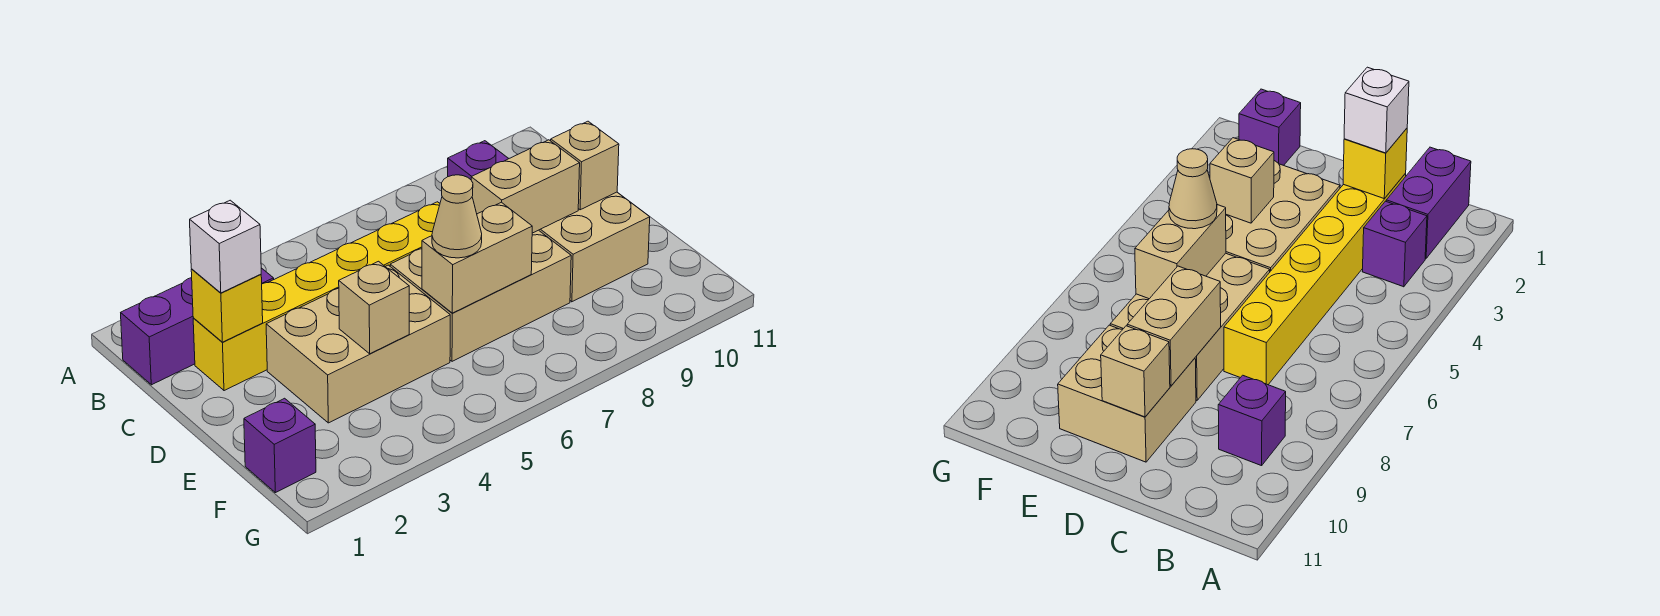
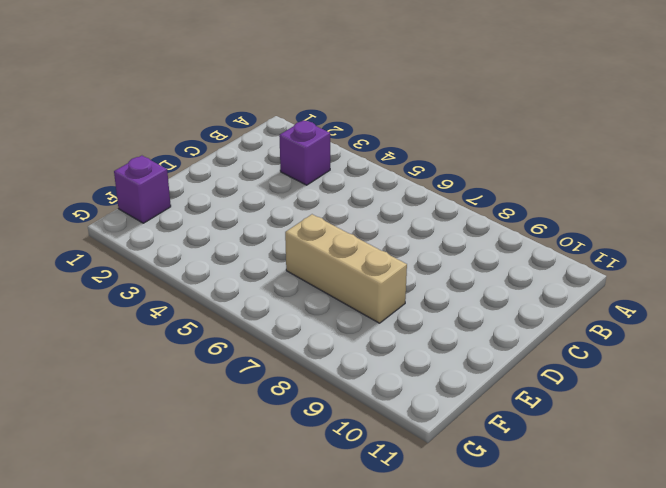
tan 1x3 brick [285,214,407,323] -> tan 2x3 brick [390,230,571,361]
none -> purple 1x2 brick [121,278,195,385]
none -> purple 1x1 brick [448,141,509,180]
none -> yellow 1x6 brick [193,202,440,391]

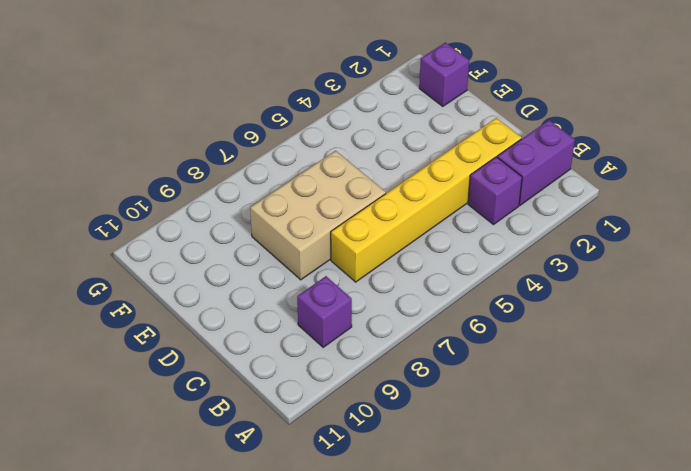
none -> tan 2x3 brick [266,265,450,423]
none -> tan 2x2 brick [539,192,650,302]
none -> yellow 1x1 brick [191,269,263,342]

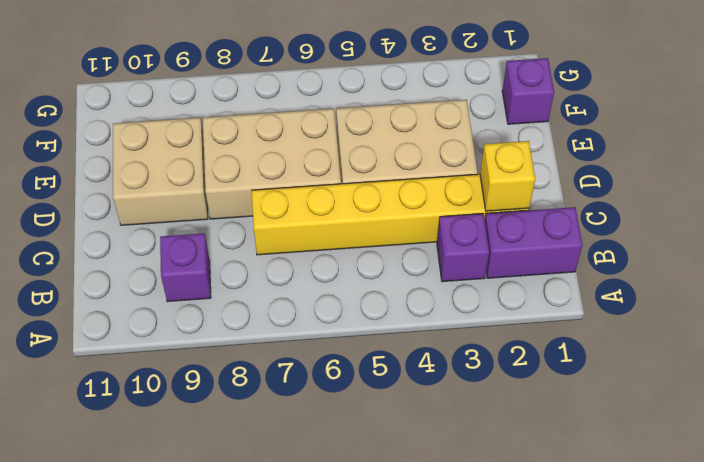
none -> tan 1x2 brick [471,140,580,233]
none -> tan 1x1 brick [551,121,619,210]
none -> tan 1x1 brick [339,261,409,354]

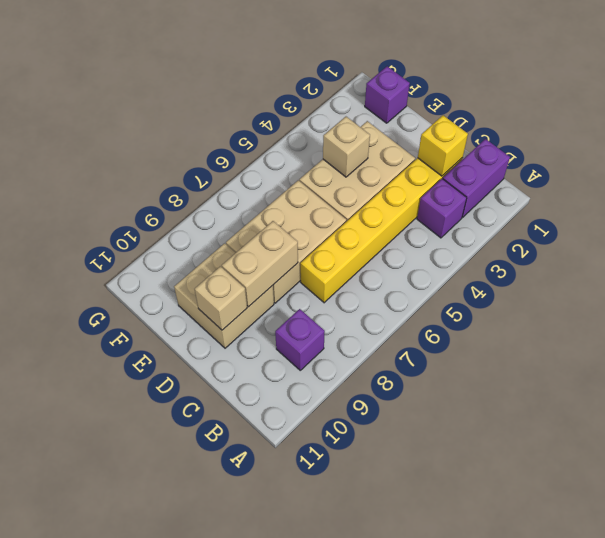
none -> tan 1x2 brick [422,202,532,313]
none -> white 1x1 brick [190,200,261,293]
none -> tan 1x1 cone [432,175,482,258]

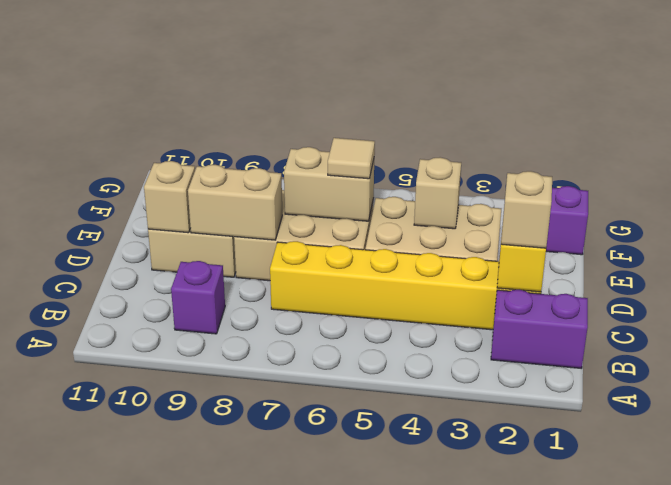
tan 1x1 brick [501,171,552,248] -> white 1x1 brick [190,200,261,293]
tan 1x1 tile [328,138,375,179] -> tan 1x1 cone [432,175,482,258]
none -> purple 1x1 brick [1362,201,1427,287]

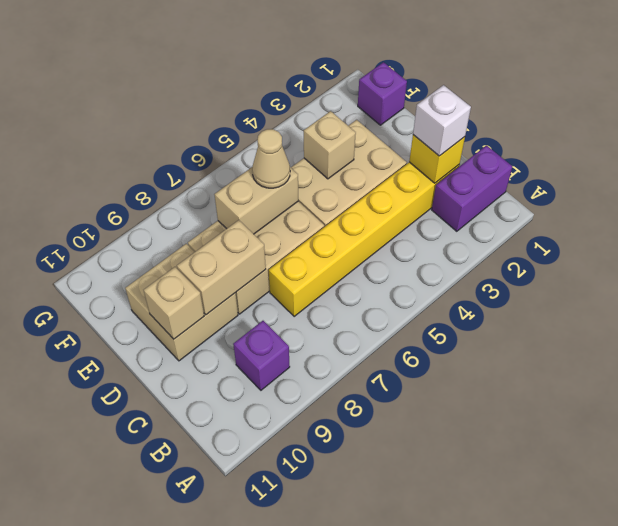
none -> purple 1x1 brick [1362,201,1427,287]

